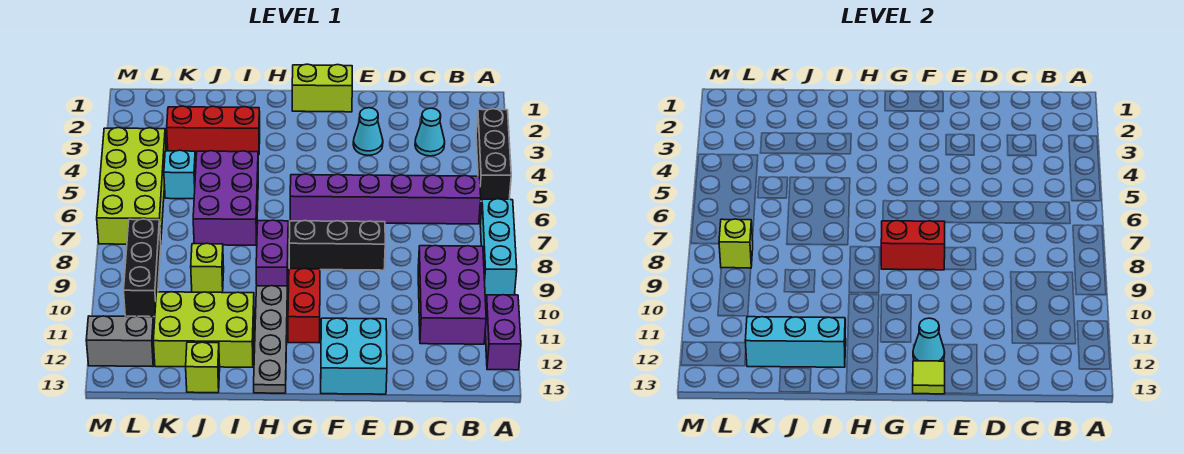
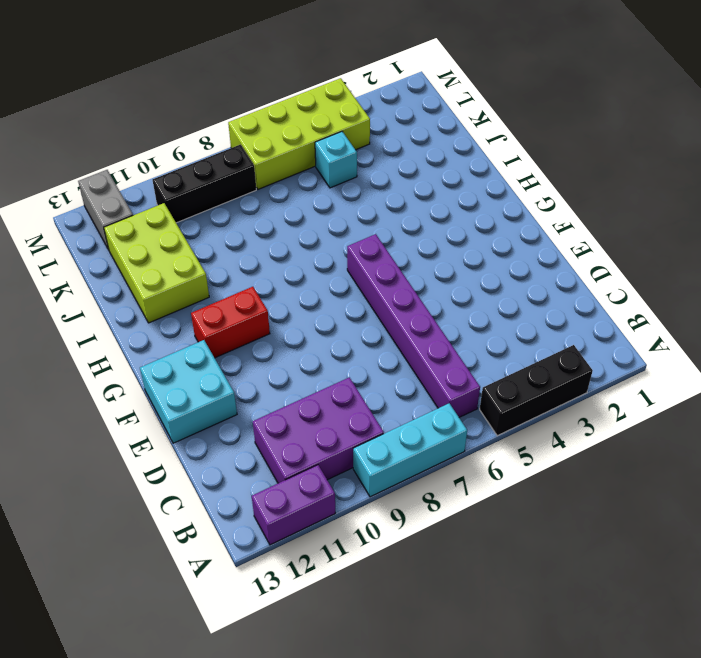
none -> cyan 1x1 cone [415,108,445,156]
none -> cyan 1x1 cone [353,108,383,155]
none -> black 1x3 brick [289,221,385,270]

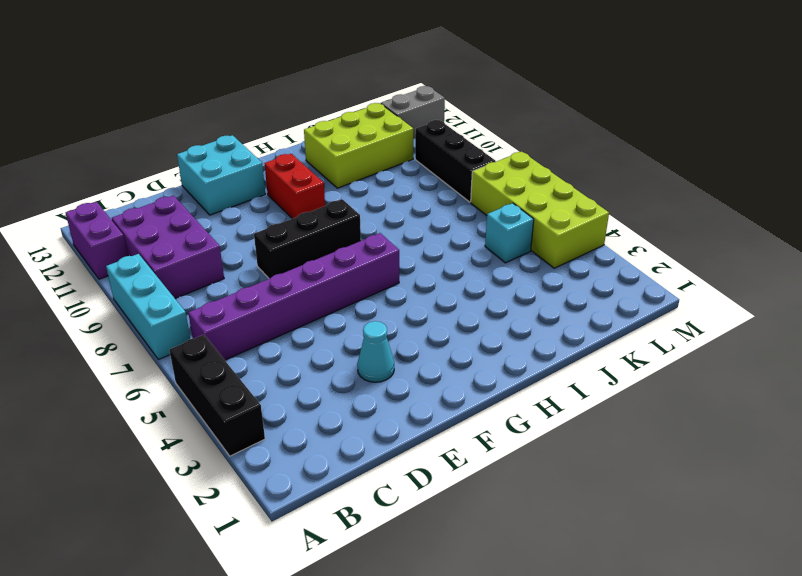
none -> cyan 1x1 cone [415,108,445,156]
none -> lime 1x2 brick [292,64,352,112]
none -> purple 1x2 brick [256,220,288,292]

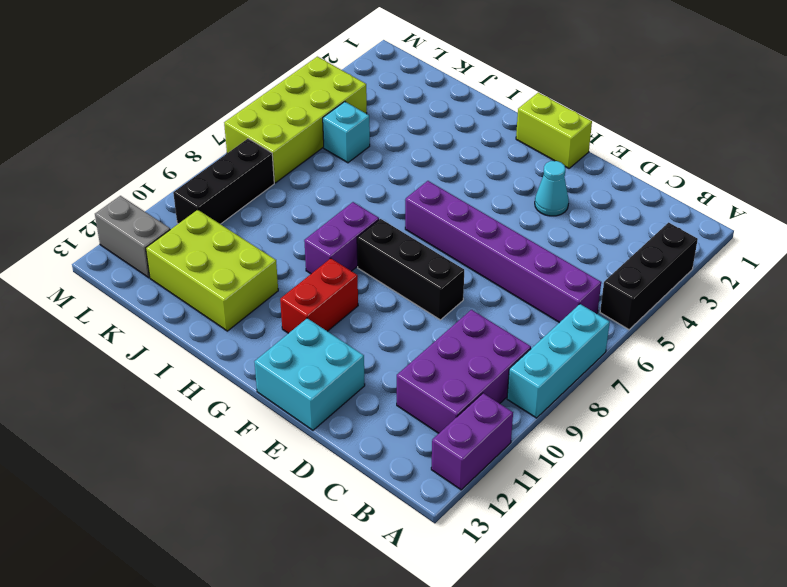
none -> cyan 1x1 cone [415,108,445,156]
none -> grey 1x4 plate [254,286,287,393]
none -> red 1x3 brick [167,106,260,155]

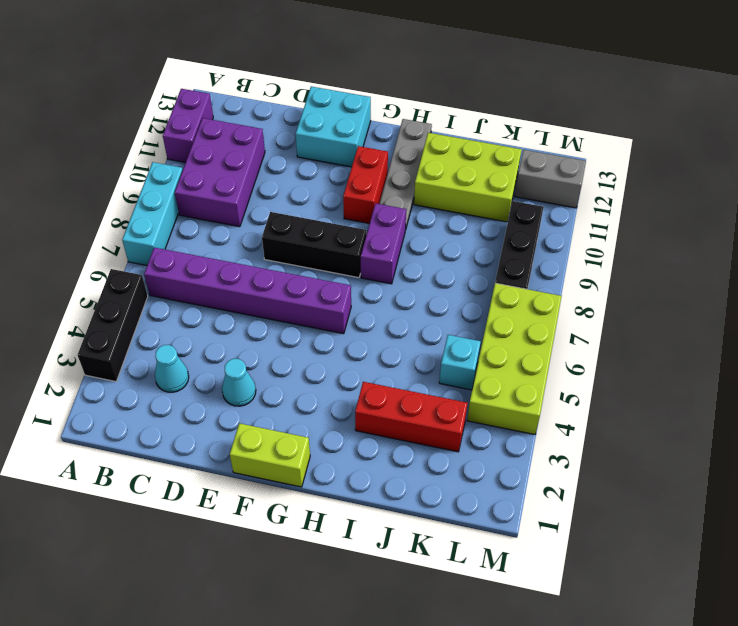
none -> purple 2x3 brick [193,151,258,245]
none -> lime 1x1 brick [191,243,224,293]
none -> lime 1x1 brick [186,342,220,393]

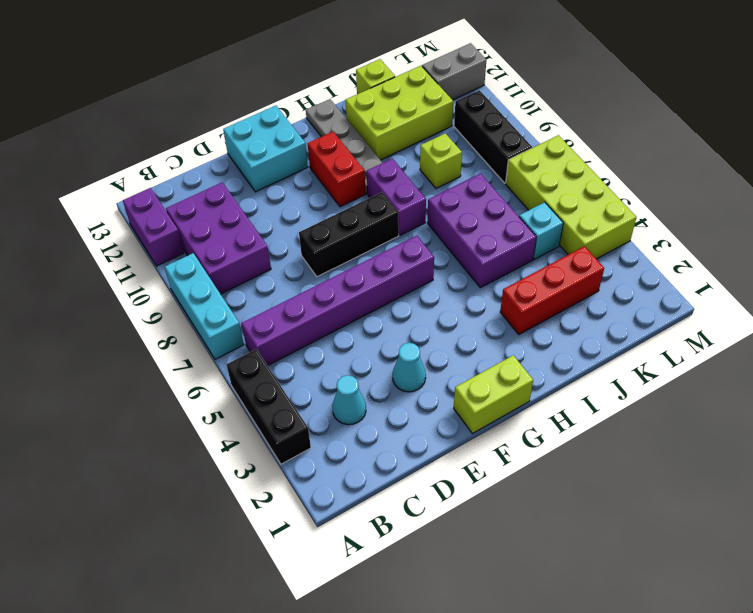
none -> red 1x2 brick [881,221,945,270]
none -> cyan 1x1 cone [913,318,945,361]
none -> lime 1x1 tile [913,361,945,394]

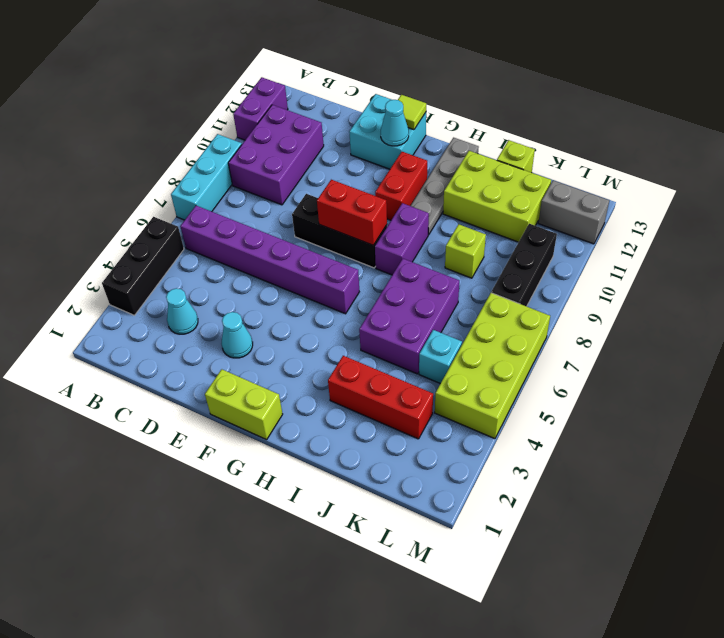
none -> cyan 1x3 brick [745,317,846,367]
none -> lime 1x1 brick [719,219,753,268]

